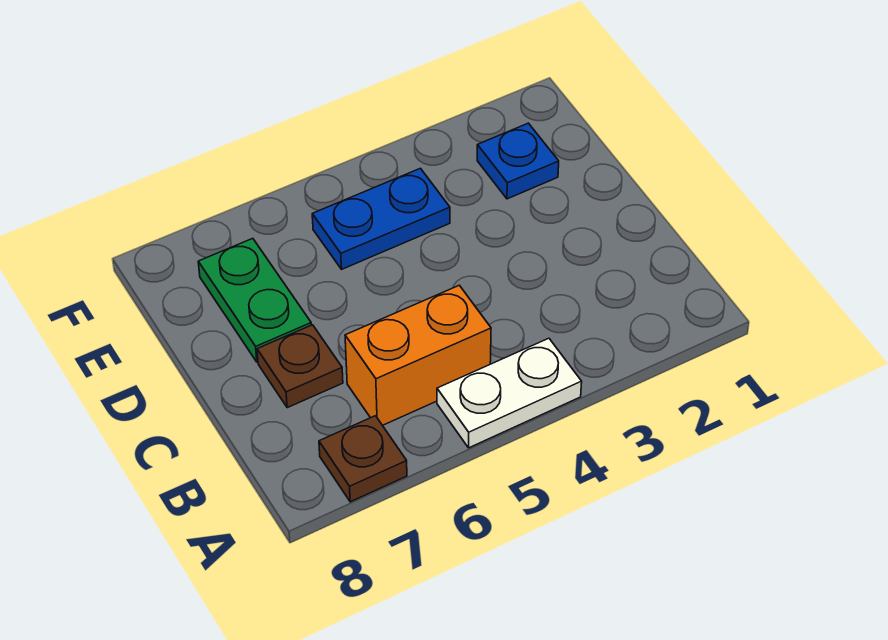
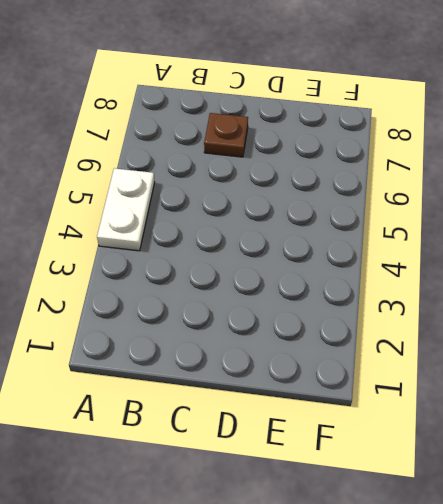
none -> brown 1x1 plate [319,416,407,502]
none -> orange 1x2 brick [345,285,491,425]

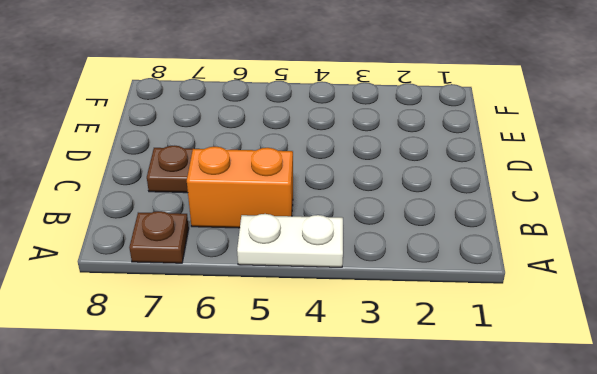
none -> green 1x2 plate [198,238,311,362]
none -> blue 1x1 plate [477,123,559,199]

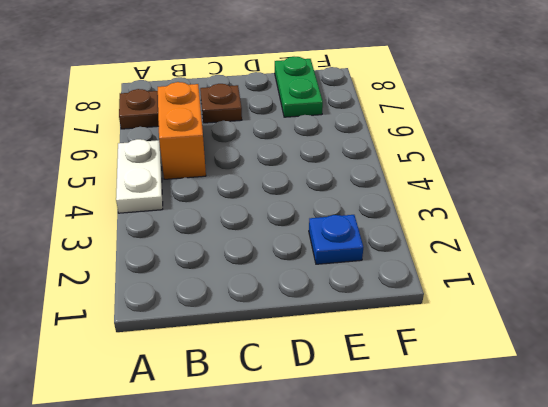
green 1x2 plate [275,57,323,117] -> green 1x2 plate turned to [198,238,311,362]
none -> blue 1x2 plate [312,168,450,269]

